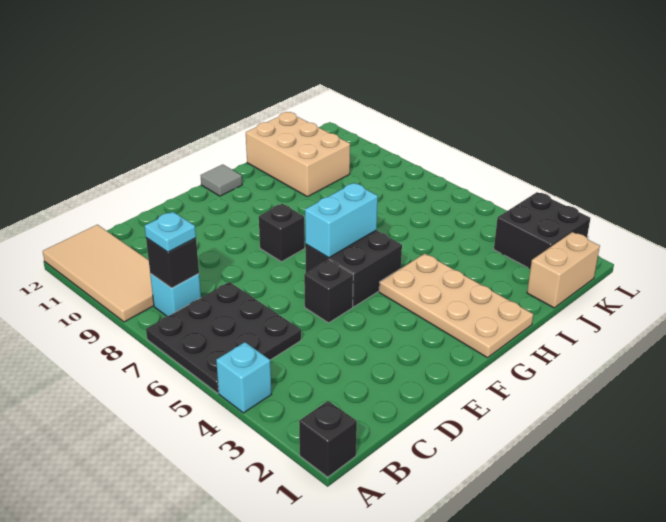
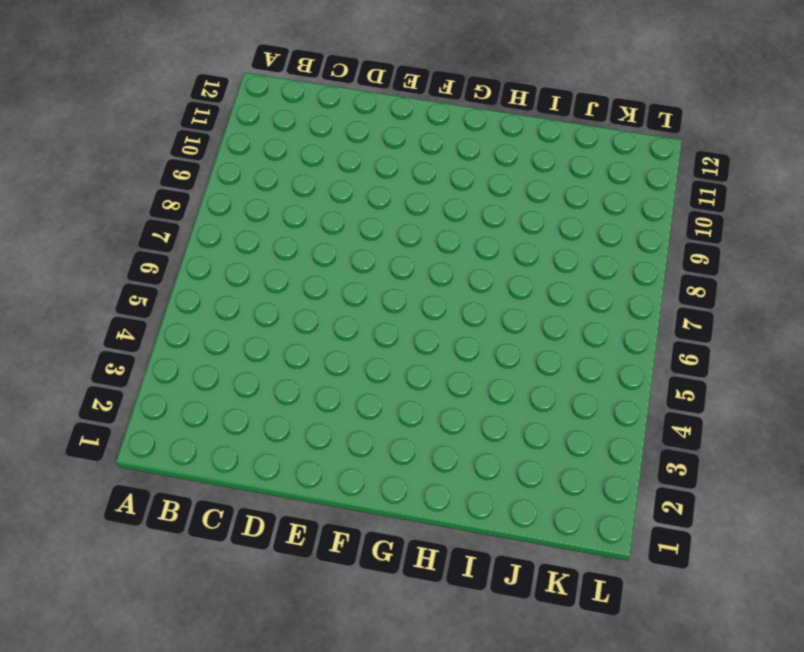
none -> black 1x1 brick [299,401,357,477]
none -> cyan 1x1 brick [216,342,272,413]
none -> black 3x3 plate [146,282,301,393]

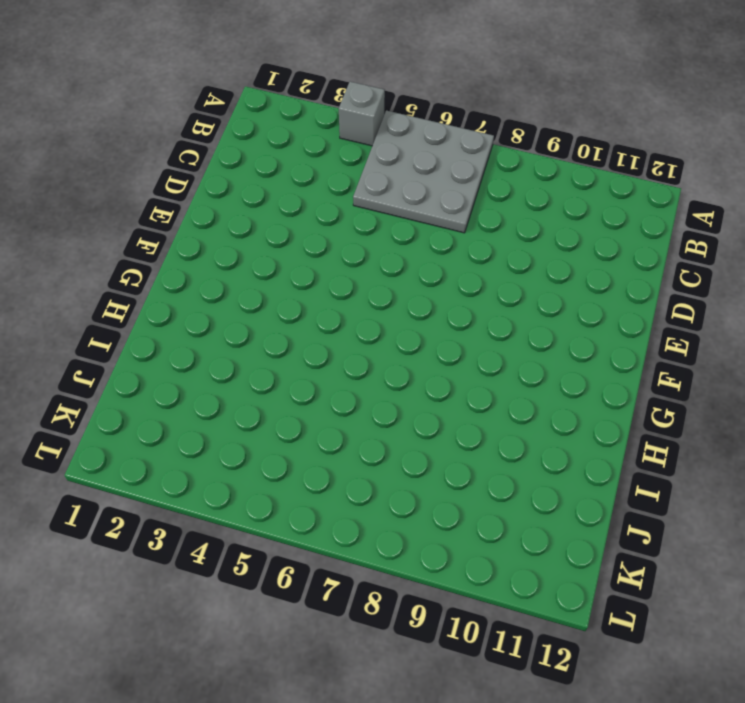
grey 1x1 brick [339,82,385,146] -> cyan 1x1 brick [216,342,272,413]
grey 3x3 plate [353,110,494,233] -> black 3x3 plate [146,282,301,393]
none -> black 1x1 brick [299,401,357,477]
none -> tan 2x4 tile [43,225,154,322]
none -> cyan 1x1 brick [150,274,201,316]

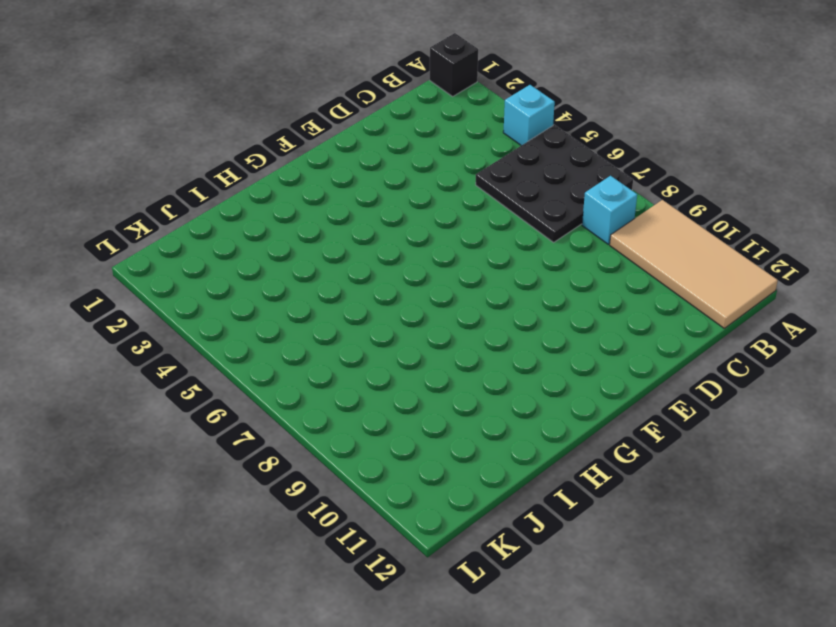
none -> black 1x1 brick [304,260,353,323]
none -> black 2x2 brick [305,230,402,307]
none -> black 1x1 brick [259,204,305,262]

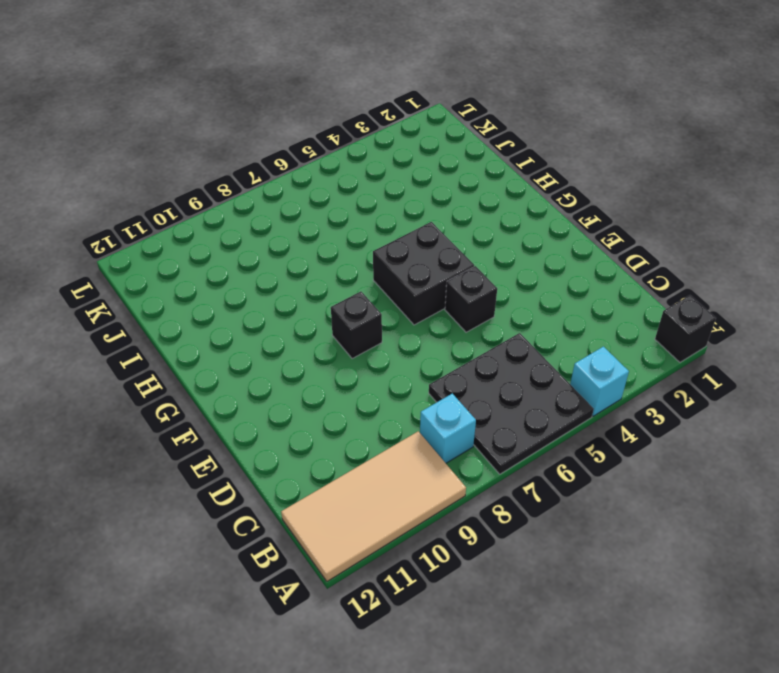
none -> tan 2x4 plate [379,254,533,358]
none -> grey 1x1 tile [200,164,242,196]
none -> tan 2x3 brick [246,112,350,197]

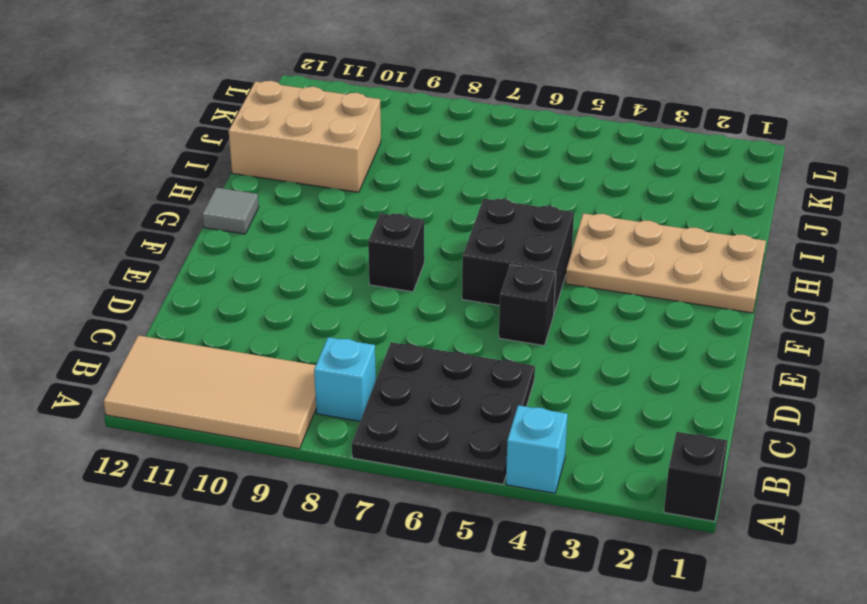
none -> tan 1x2 brick [527,232,600,308]
none -> black 2x2 brick [494,192,590,269]
none -> black 1x1 brick [146,238,199,288]

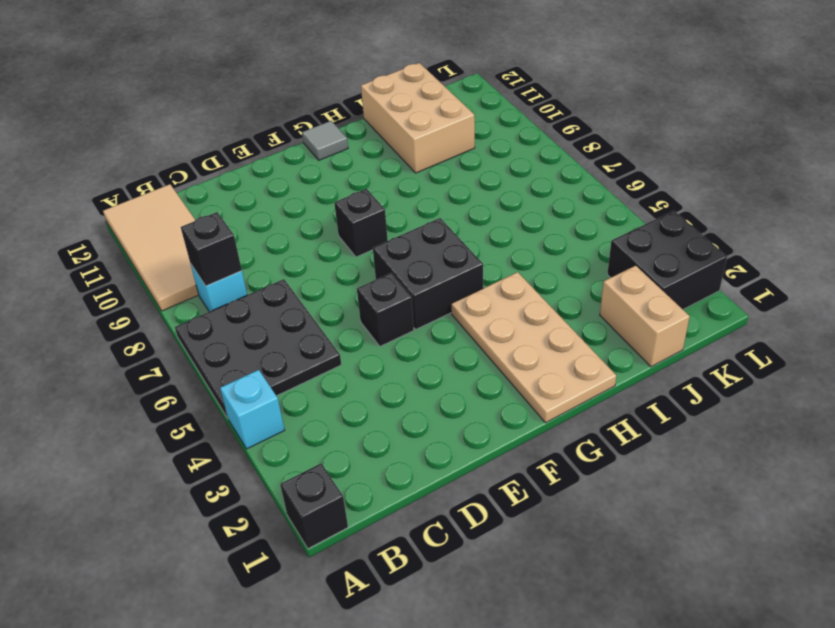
tan 1x2 brick [600,266,690,367] -> tan 1x2 brick turned to [527,232,600,308]
none -> cyan 1x2 brick [305,183,378,258]
none -> cyan 1x1 plate [145,212,196,252]

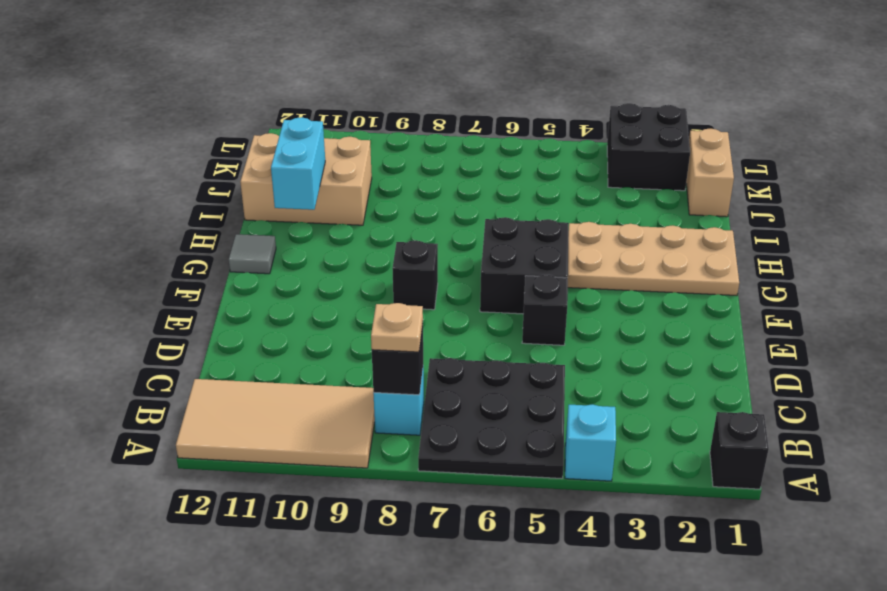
tan 1x1 plate [371,303,423,352] -> cyan 1x1 plate [145,212,196,252]
cyan 1x2 brick [271,117,325,210] -> cyan 1x2 brick moved to [305,183,378,258]

